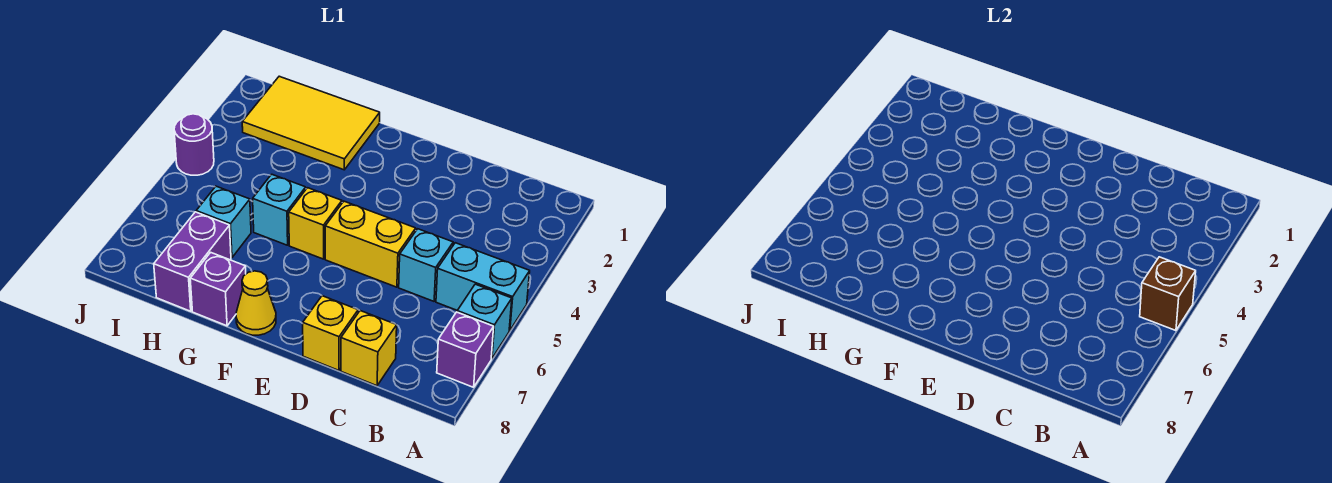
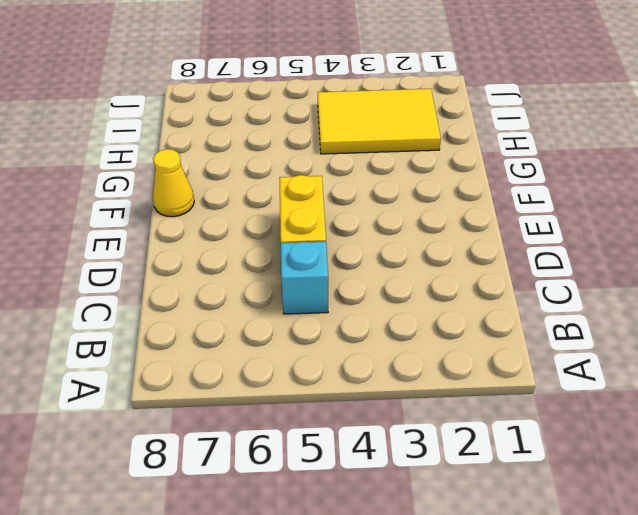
yellow 2x3 tile [318,89,441,154] -> yellow 2x3 tile turned to [242,76,380,170]
none -> cyan 1x2 brick [436,243,530,331]
none -> cyan 1x1 brick [457,284,512,359]
none -> purple 1x1 brick [437,312,494,387]

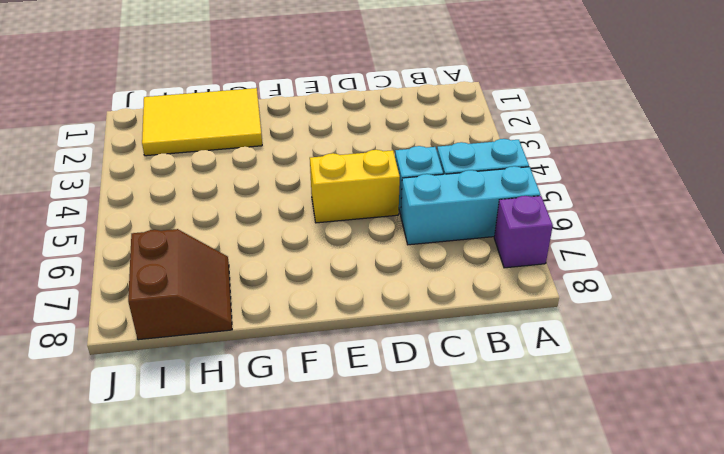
cyan 1x3 brick [401,166,541,245] -> cyan 1x1 brick [457,284,512,359]
brown 2x2 slope [128,229,232,340] -> purple 1x2 brick [154,212,231,311]
none -> yellow 1x1 brick [341,311,397,386]
none -> yellow 1x1 brick [303,296,358,370]
none -> yellow 1x1 brick [289,188,342,259]

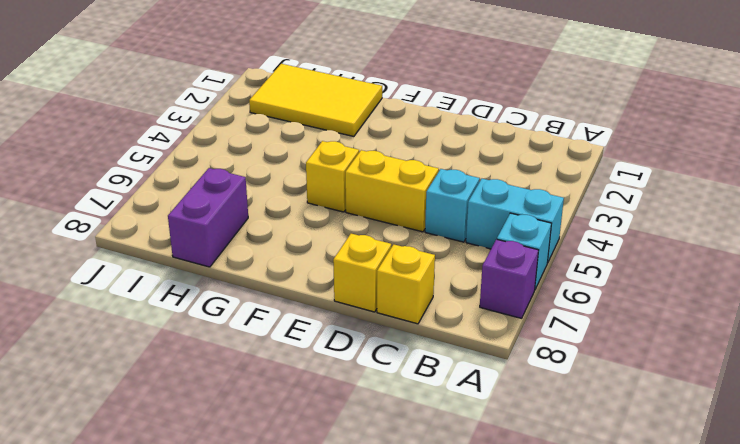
none -> yellow 1x1 cone [236,271,276,335]
none -> cyan 1x1 brick [253,174,306,245]
none -> purple 1x1 brick [190,252,246,326]

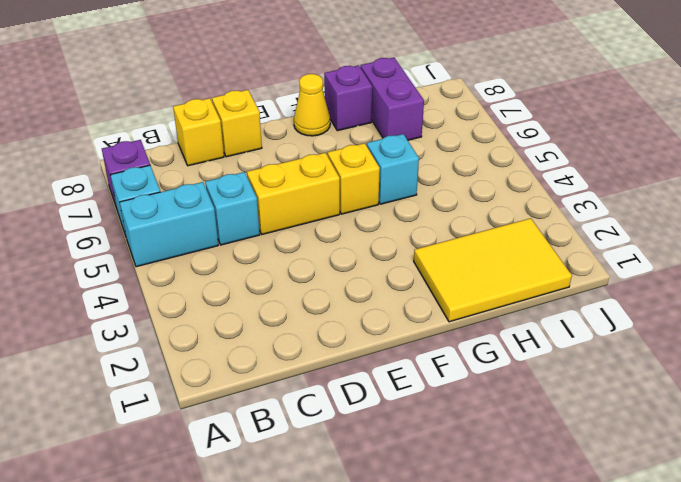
none -> cyan 1x1 brick [196,186,251,258]
none -> purple 1x1 round brick [174,114,214,175]
none -> brown 1x1 brick [1140,257,1196,331]

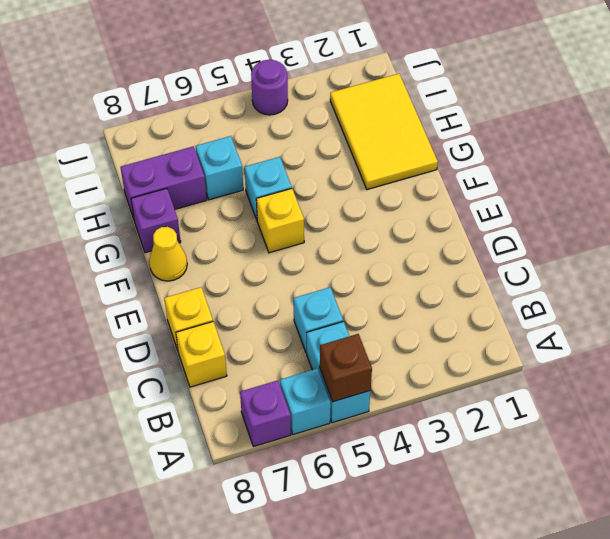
none -> yellow 1x2 brick [325,201,416,287]

